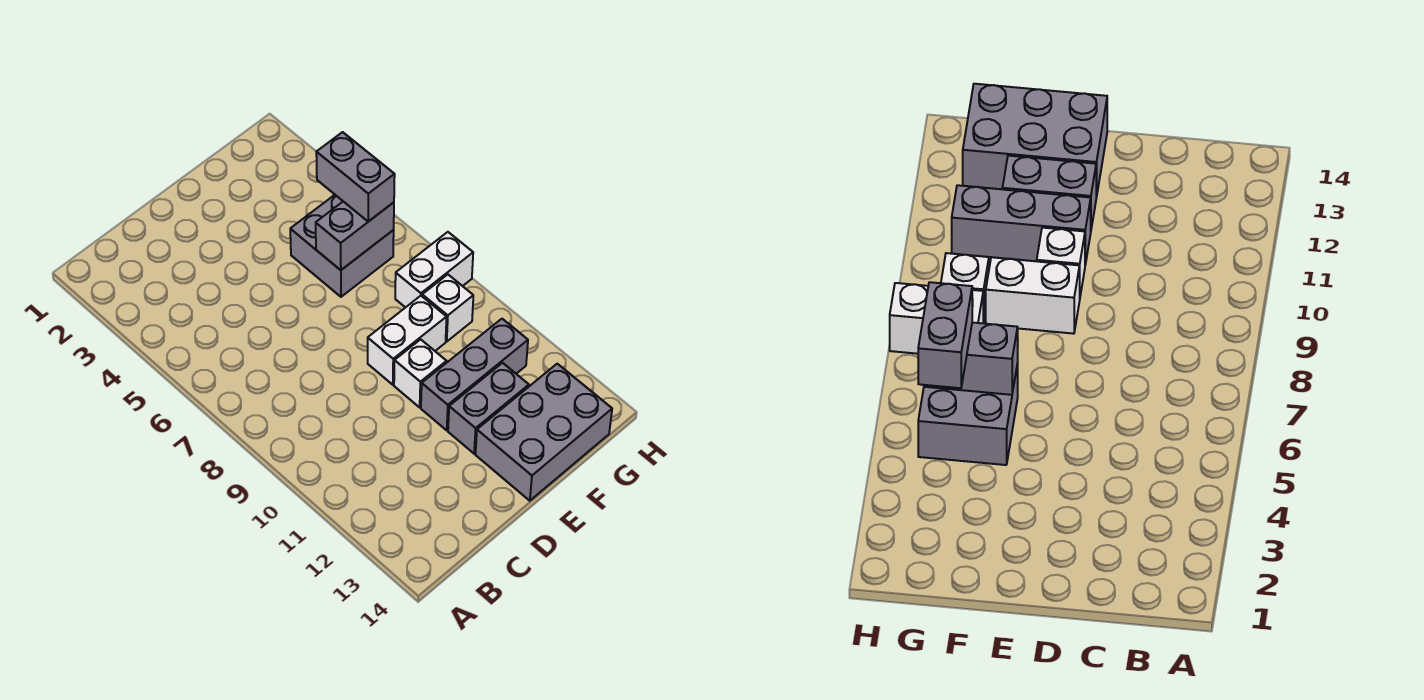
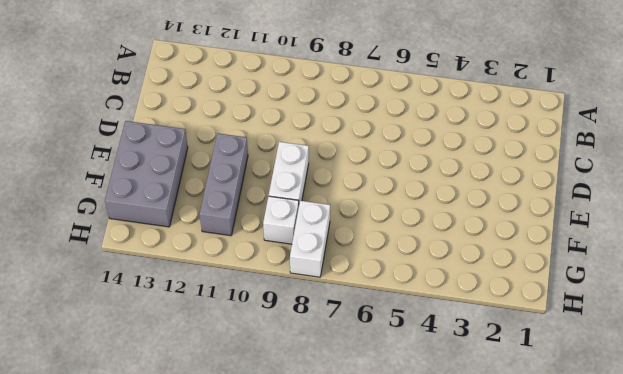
none -> white 1x1 brick [394,339,447,407]
none -> grey 1x2 brick [448,363,529,454]

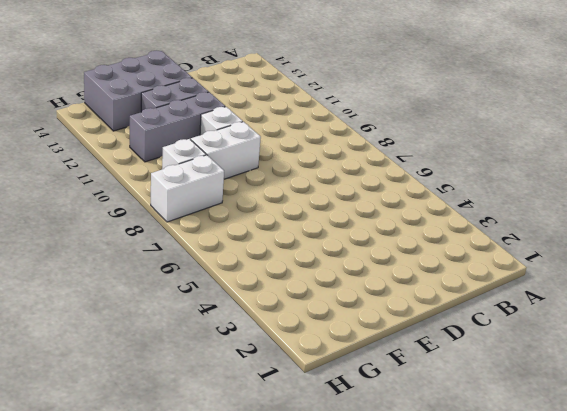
none -> grey 2x2 brick [290,195,394,297]
none -> grey 1x2 brick [316,202,394,270]

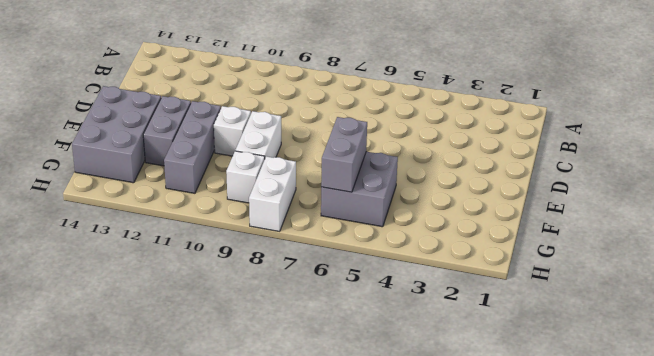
none -> grey 1x2 brick [316,132,395,222]

